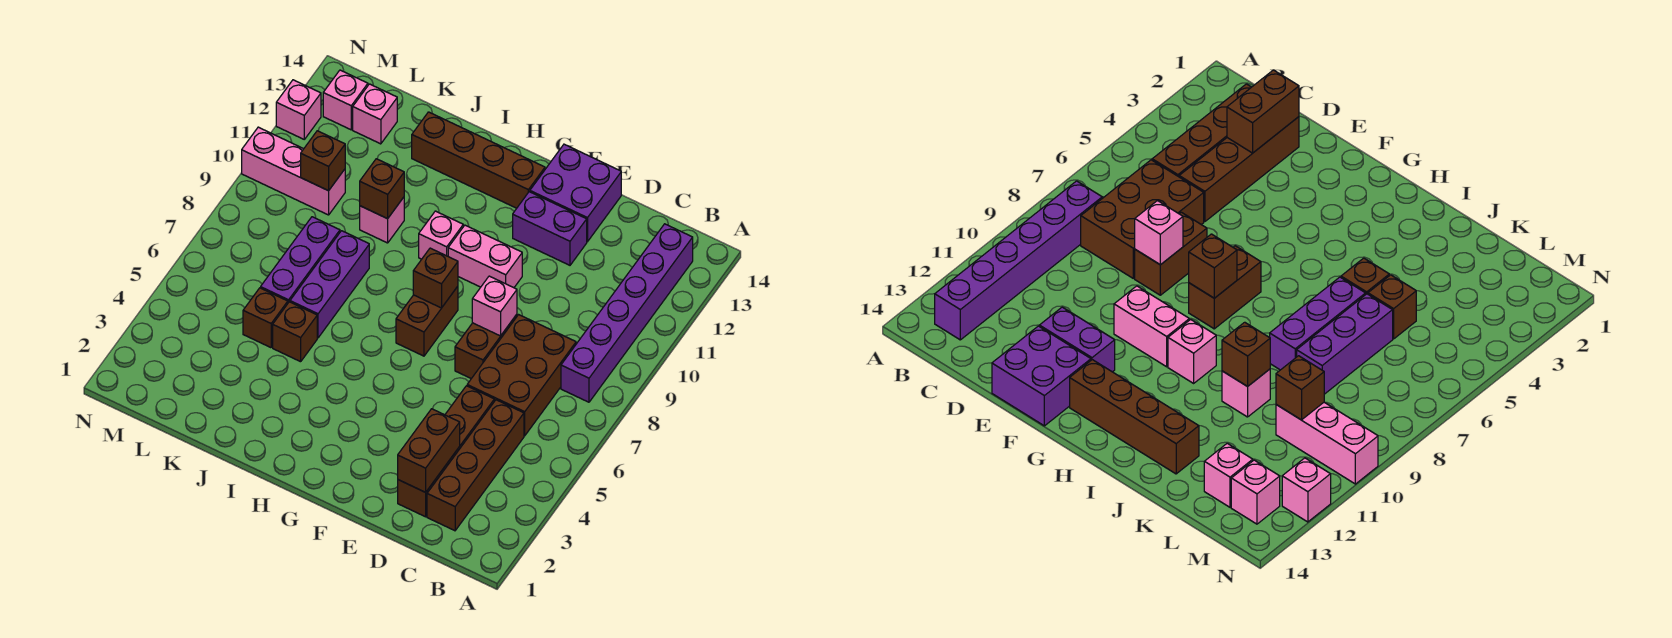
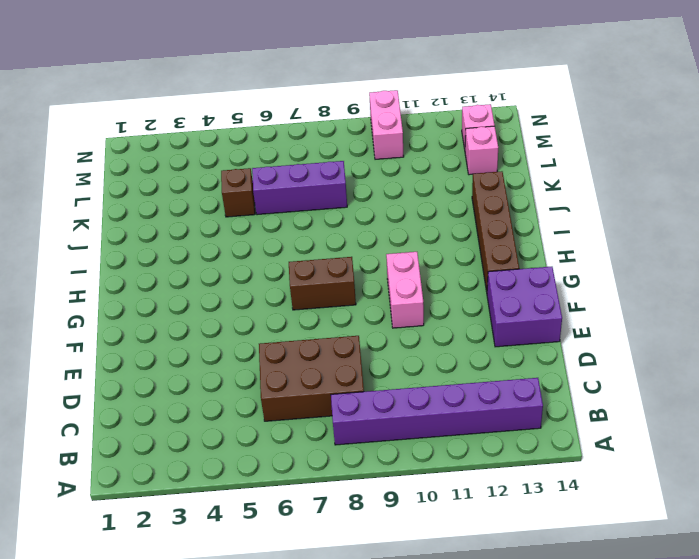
pink 1x2 brick [369,90,404,159] -> pink 1x3 brick [242,127,345,215]
none -> brown 1x4 brick [427,400,524,531]
none -> brown 1x4 brick [398,386,494,517]
none -> brown 1x2 brick [455,314,517,379]

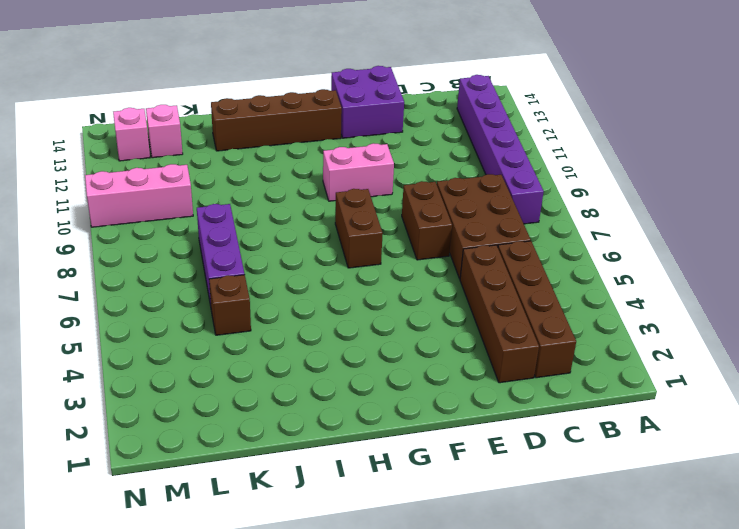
none -> purple 1x2 brick [513,192,587,265]
none -> pink 1x1 brick [419,211,463,259]
none -> brown 1x1 brick [273,302,317,362]

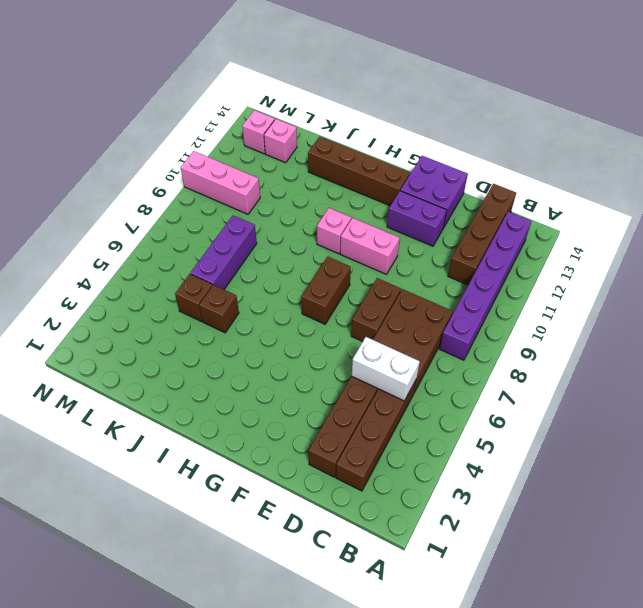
white 1x2 brick [352,337,420,401] -> none
brown 1x4 brick [448,184,516,285] -> none
none -> purple 1x3 brick [290,231,369,338]
none -> pink 1x1 brick [360,197,404,243]
none -> pink 1x1 brick [276,80,321,139]

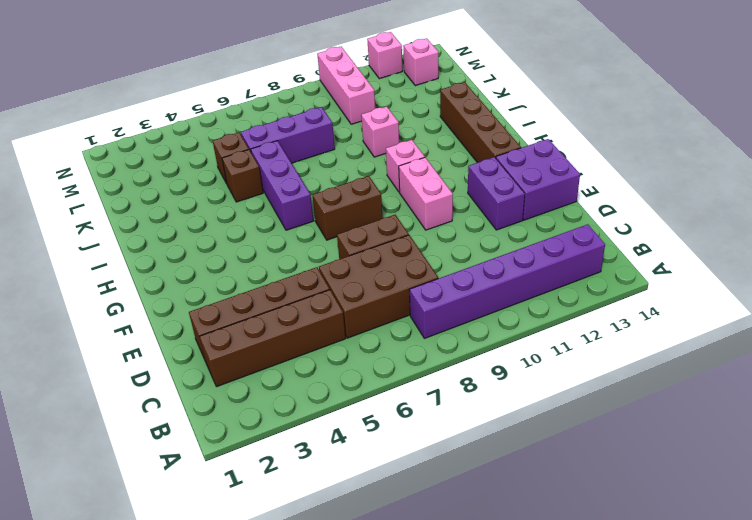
purple 1x3 brick [251,141,313,230] -> purple 1x3 brick turned to [290,231,369,338]
none -> pink 1x1 brick [353,84,397,144]
none -> brown 1x2 brick [398,409,460,492]
none -> pink 1x1 brick [472,276,517,336]

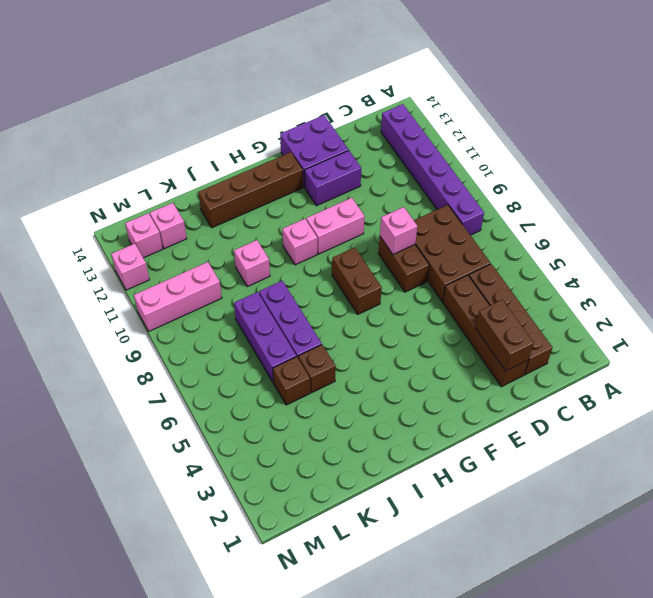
none -> brown 1x1 brick [413,248,458,308]
none -> brown 1x1 brick [360,159,404,219]
none -> brown 1x1 brick [301,131,345,191]

